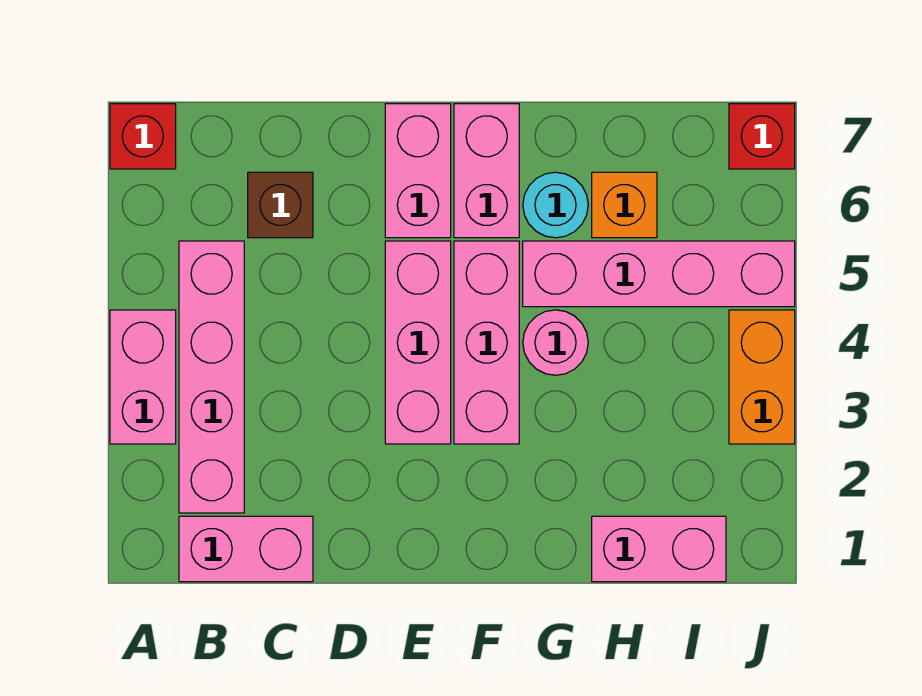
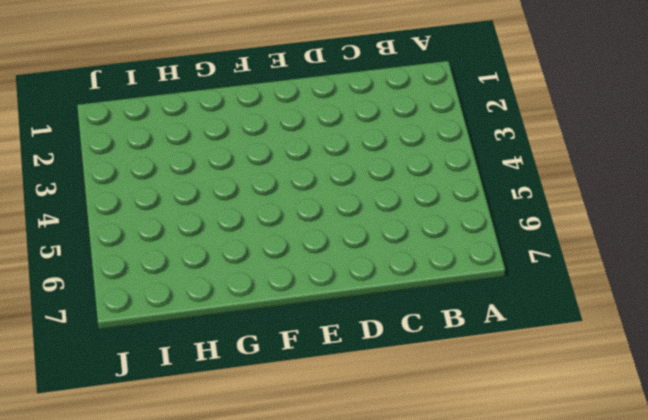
none -> pink 1x2 brick [110,310,176,444]
none -> red 1x1 brick [110,104,176,169]
none -> pink 1x2 brick [179,516,313,582]

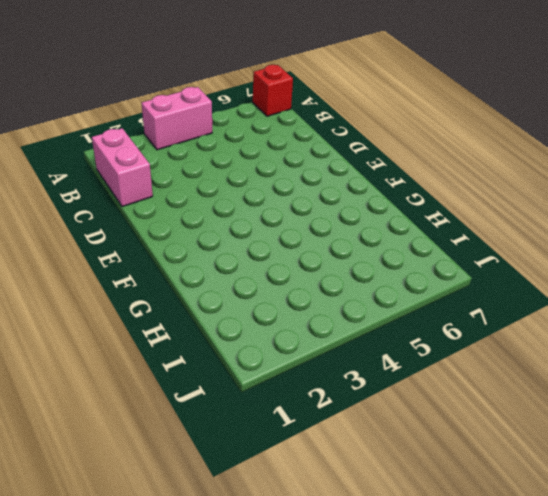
none -> pink 1x4 brick [179,241,244,513]
none -> brown 1x1 brick [248,172,313,238]
none -> pink 1x3 brick [385,241,451,444]

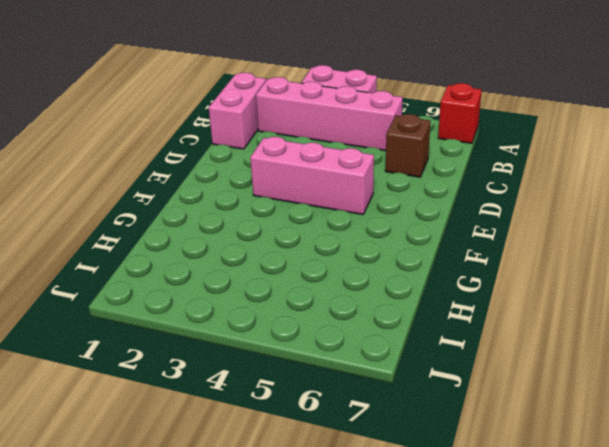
none -> pink 1x2 brick [385,104,451,238]
none -> pink 1x3 brick [454,241,519,444]
none -> pink 1x2 brick [454,104,519,238]

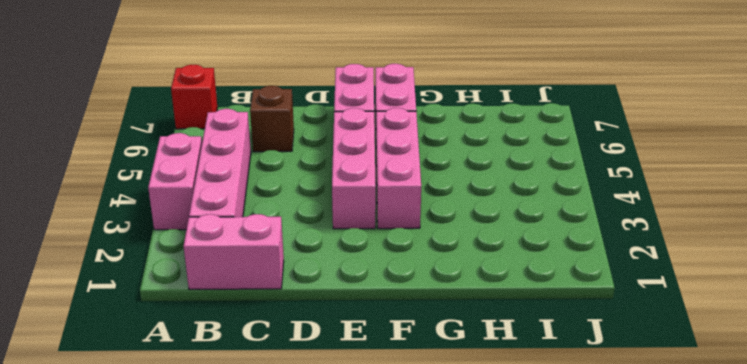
none -> pink 1x1 round brick [523,310,588,375]
none -> pink 1x4 brick [523,241,795,307]
none -> cyan 1x1 round brick [523,172,588,238]

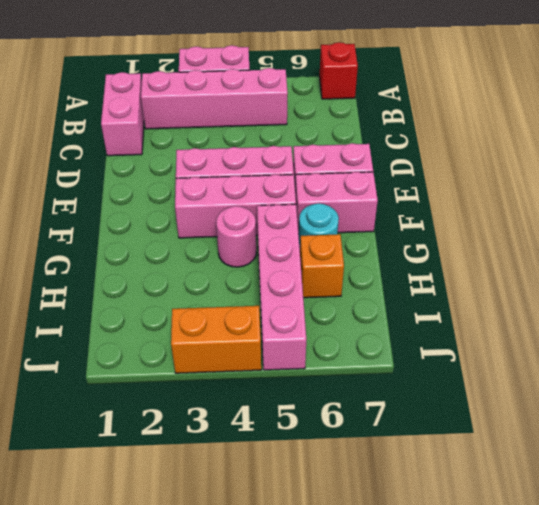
none -> brown 1x1 brick [248,172,313,238]
none -> pink 1x2 brick [592,516,726,582]
none -> red 1x1 brick [729,104,795,169]

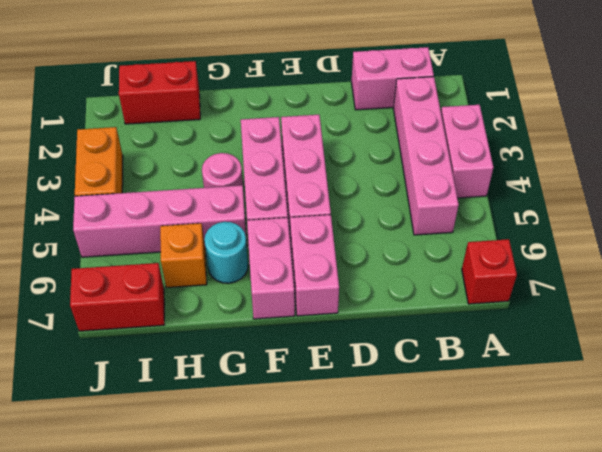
red 1x2 brick [119,61,200,124] -> pink 1x2 brick [592,516,726,582]
red 1x2 brick [70,263,164,331] -> red 1x1 brick [729,104,795,169]
none -> brown 1x1 brick [248,172,313,238]

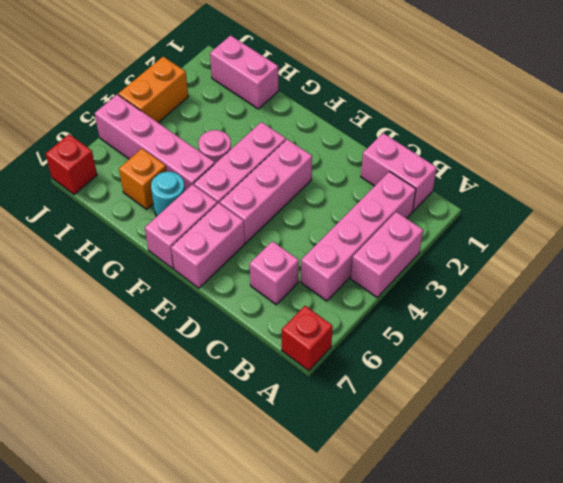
pink 1x1 brick [250,241,299,304] -> brown 1x1 brick [248,172,313,238]

